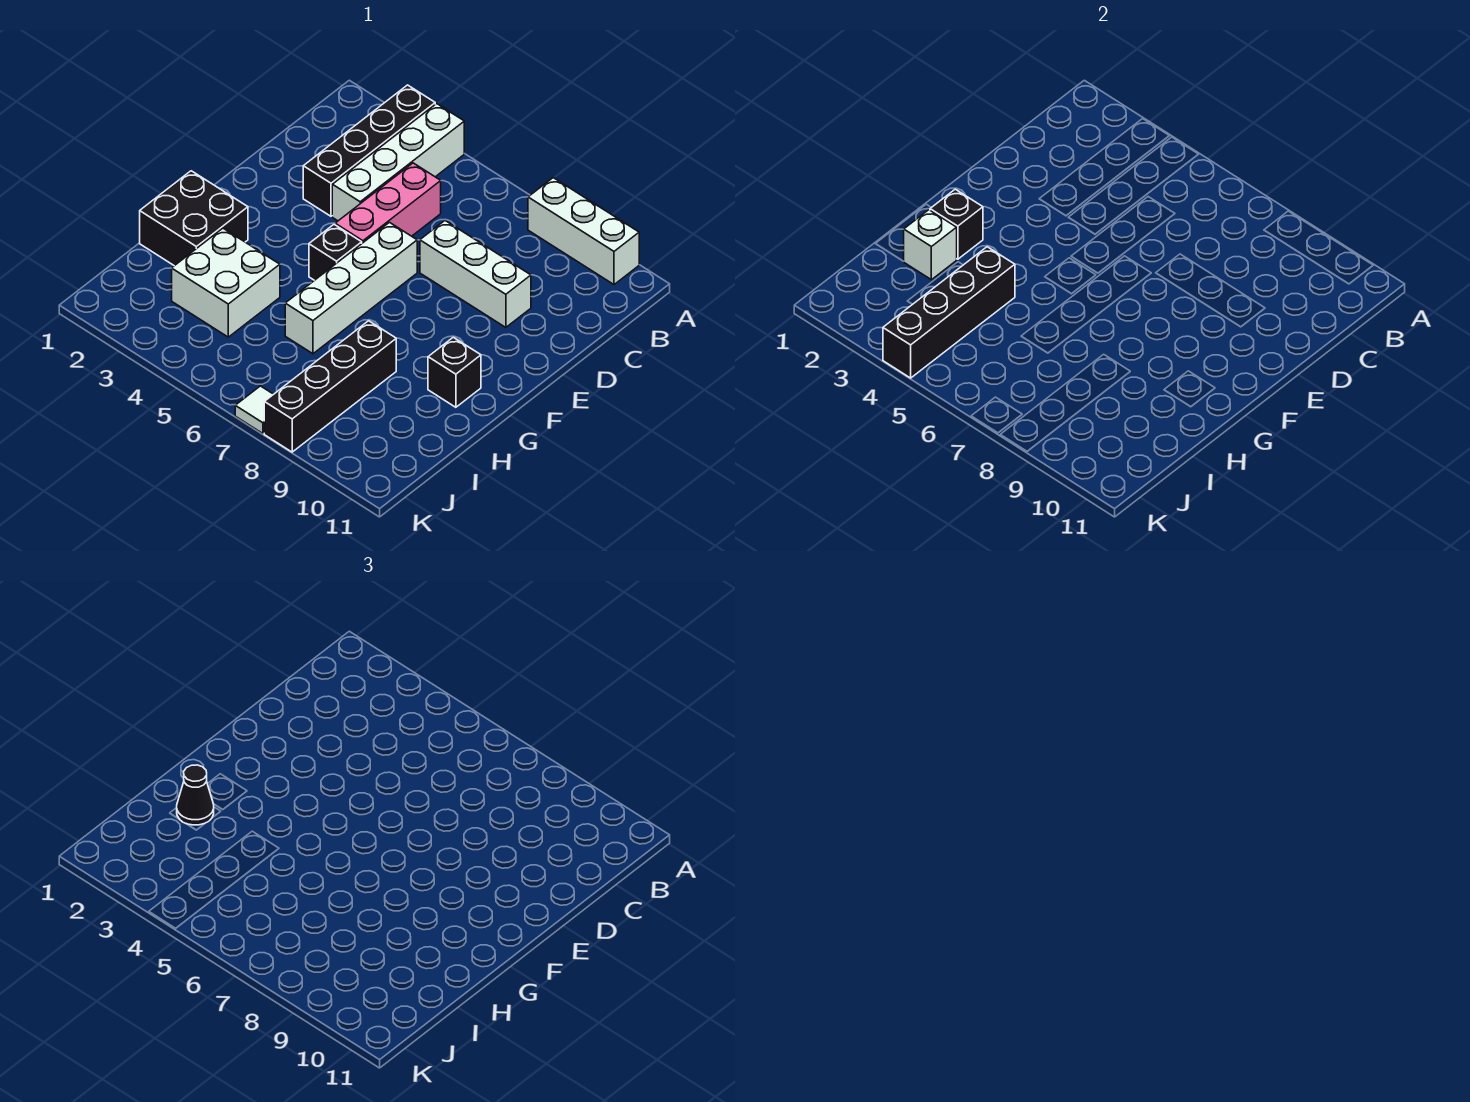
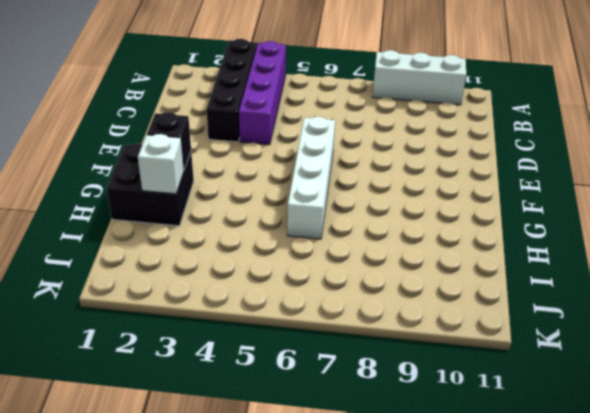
purple 1x4 brick [239,41,286,145] -> white 1x4 brick [332,104,464,221]
none -> pink 1x3 brick [335,163,441,243]
none -> white 1x3 brick [420,221,531,327]
none -> black 1x1 brick [309,225,362,280]

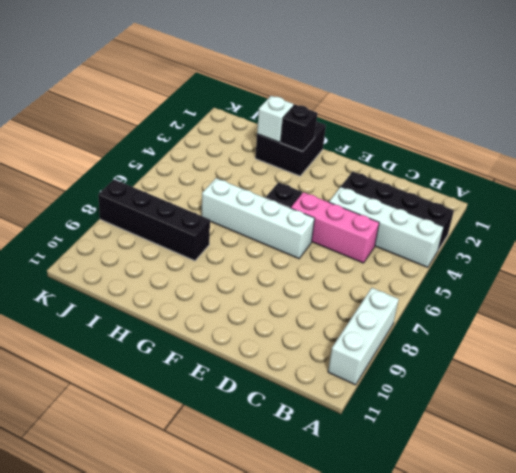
none -> white 1x3 brick [420,221,531,327]
none -> black 1x1 brick [428,337,481,407]
none -> white 2x2 brick [172,228,280,337]

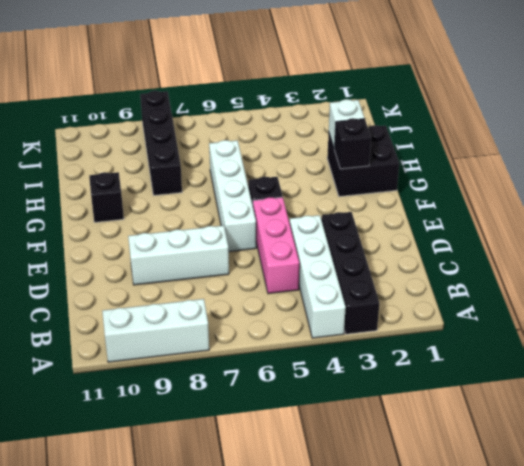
none -> white 2x2 brick [172,228,280,337]
none -> white 1x1 tile [235,386,273,433]
none -> black 1x4 brick [883,247,1015,378]

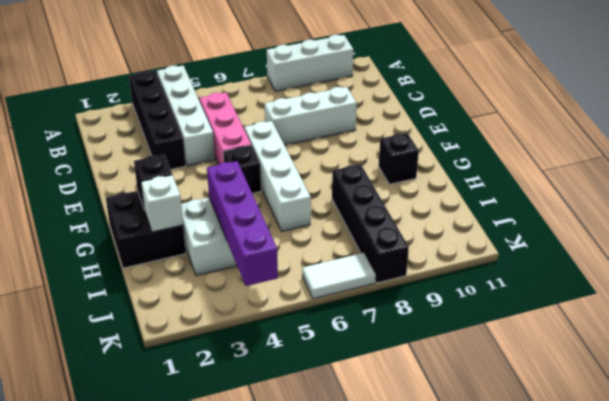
purple 1x4 brick [207,161,278,286] -> black 1x4 brick [883,247,1015,378]
white 1x2 tile [302,253,376,299] -> white 1x1 tile [235,386,273,433]
none -> black 1x1 cone [177,765,214,825]

